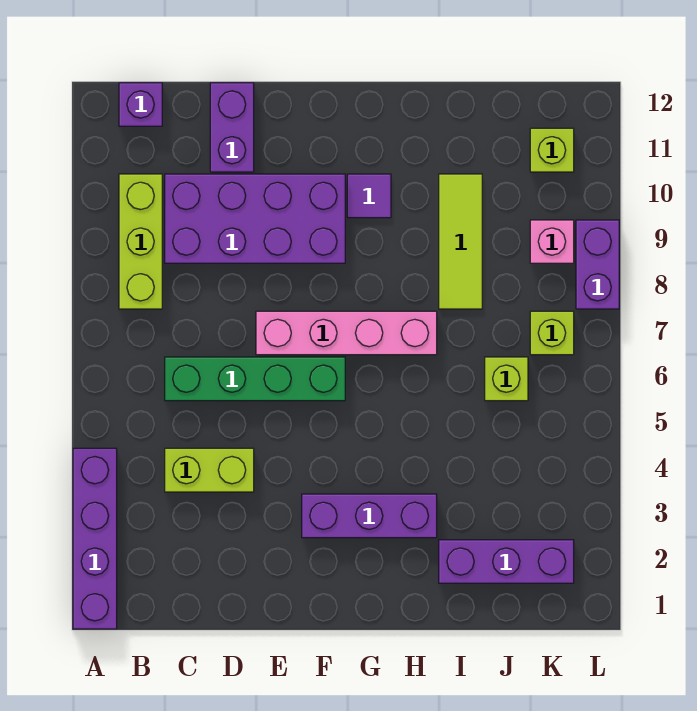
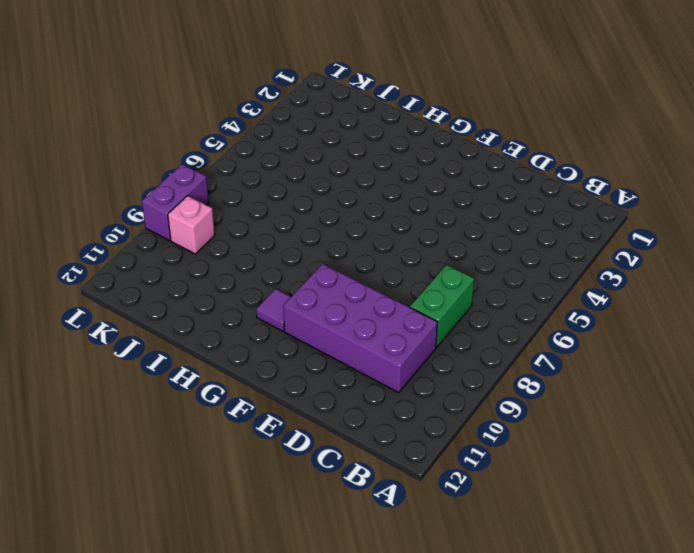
green 1x2 brick [410,265,474,347] -> none
none -> purple 1x4 brick [73,448,117,629]
none -> lime 1x3 brick [119,174,162,309]
none -> purple 1x1 brick [119,83,162,126]

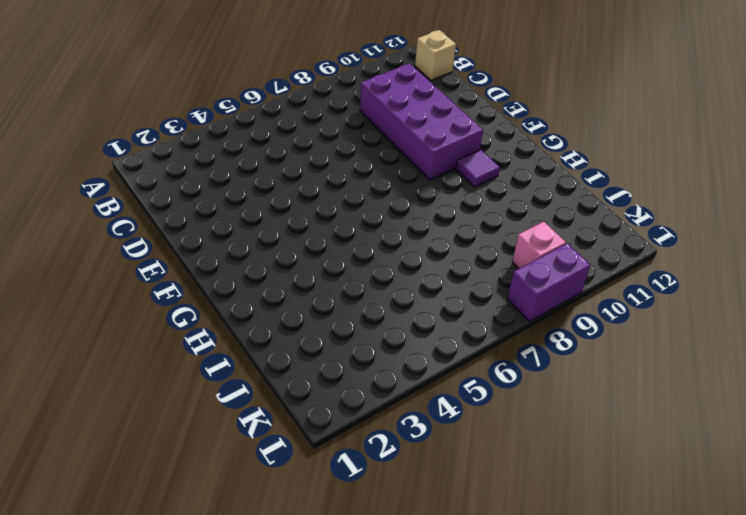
tan 1x1 brick [415,30,456,80] -> purple 1x1 brick [119,83,162,126]
none -> purple 1x4 brick [73,448,117,629]
none -> lime 1x3 brick [119,174,162,309]
none -> lime 1x2 brick [165,448,254,492]

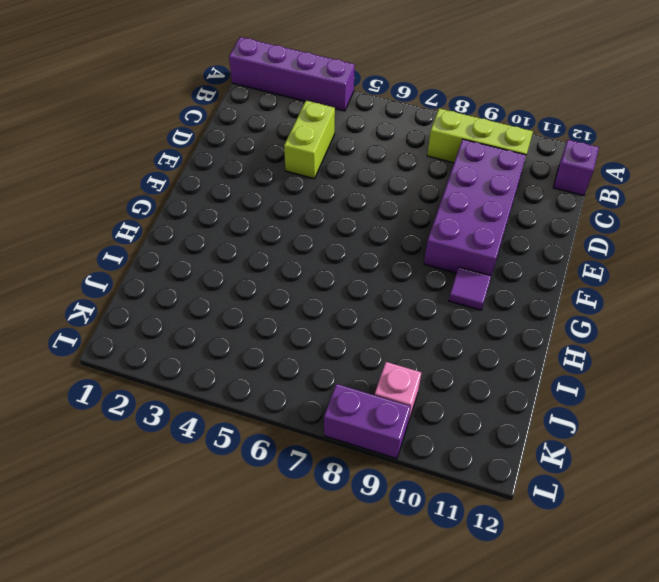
none -> green 1x4 brick [165,357,345,401]
none -> purple 1x2 brick [210,83,254,172]
none -> pink 1x4 brick [256,311,437,355]

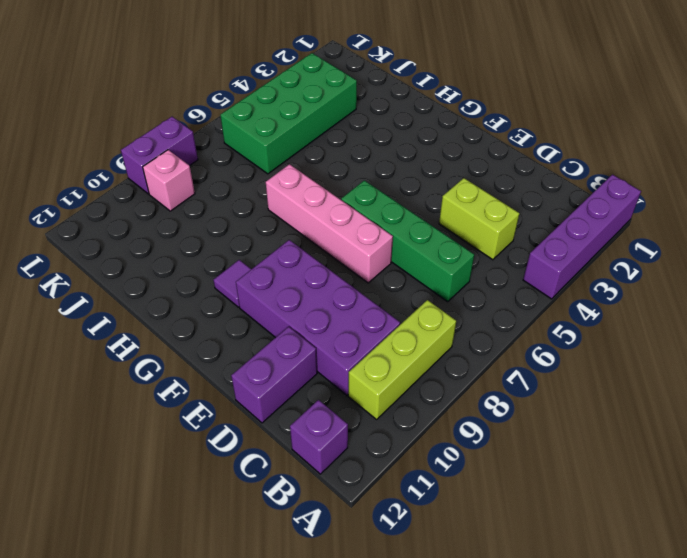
green 2x4 brick [220,53,357,174] -> lime 1x1 brick [485,357,528,401]
none -> purple 1x3 brick [302,494,437,538]
none -> purple 1x3 brick [439,540,574,583]
none -> lime 1x3 tile [439,174,482,309]

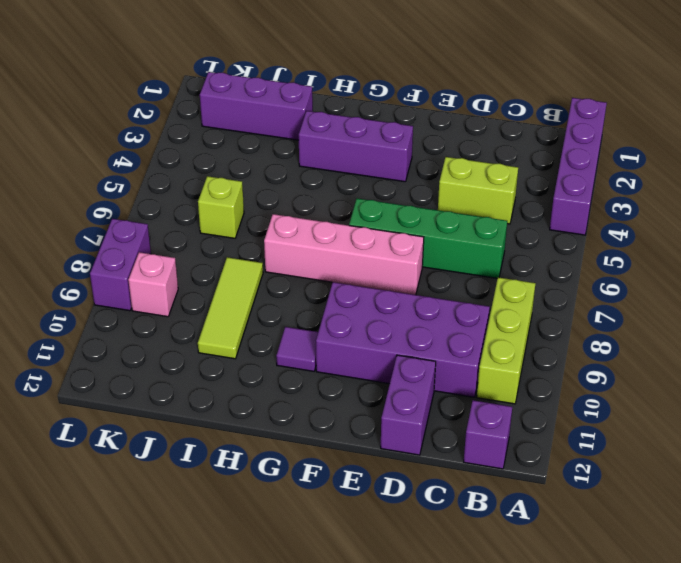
none -> lime 1x1 brick [530,311,574,355]
none -> lime 1x1 brick [530,128,574,172]

